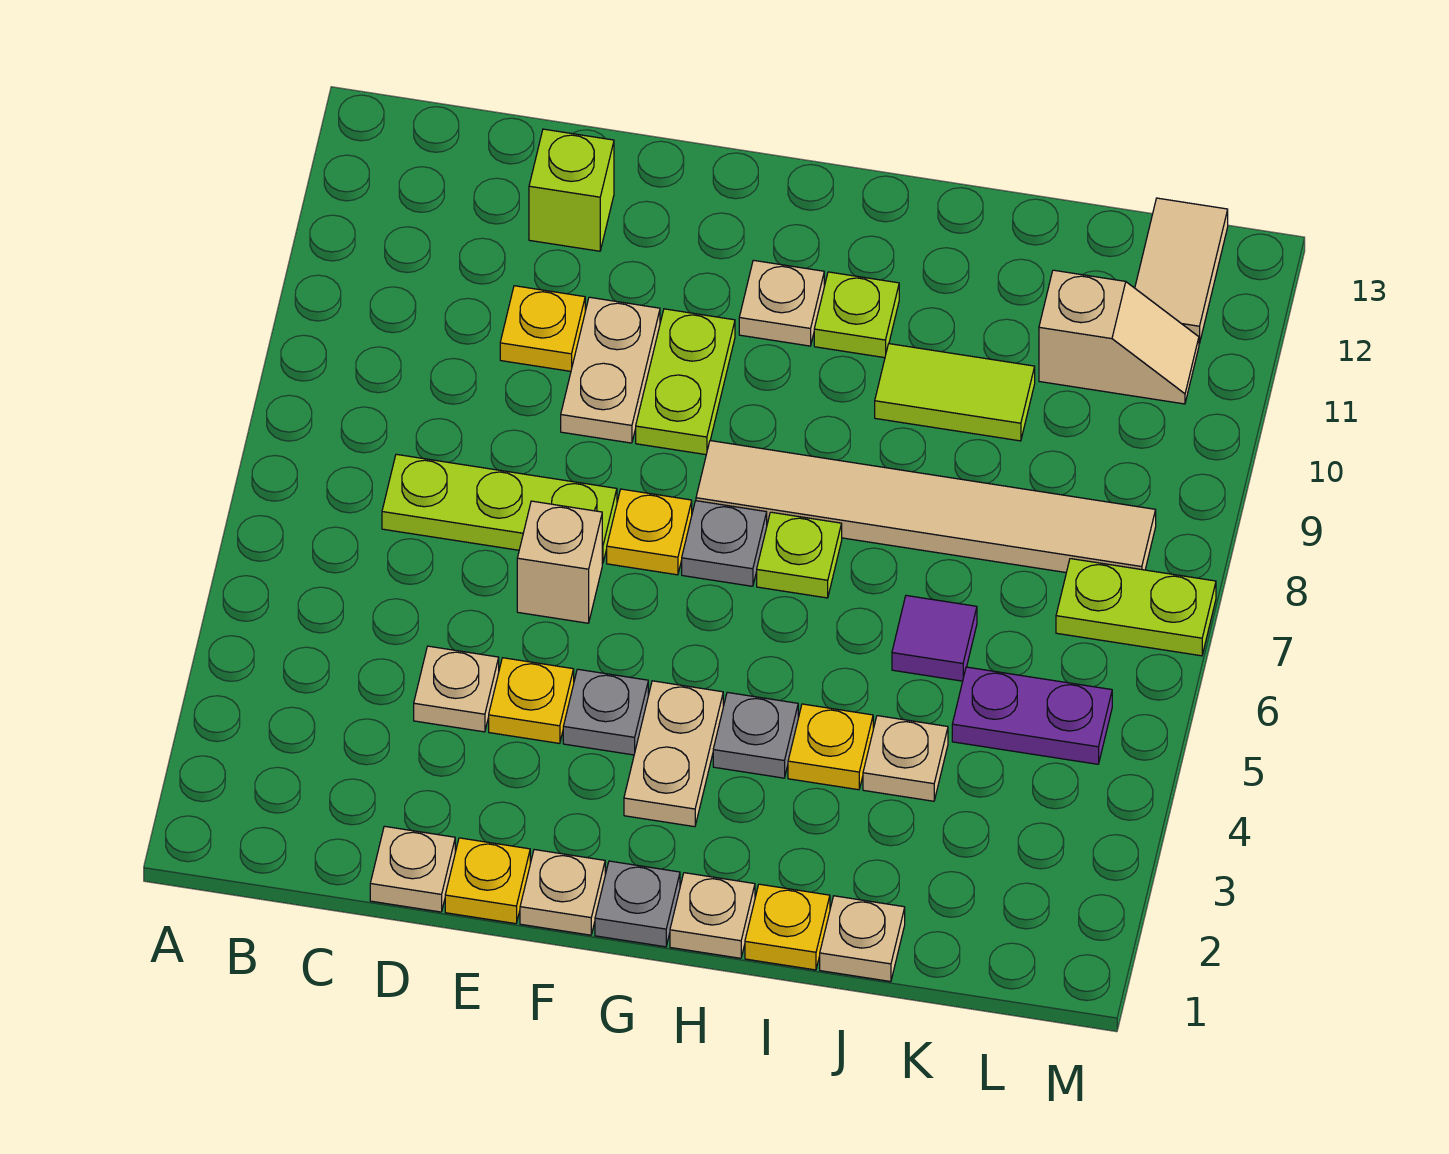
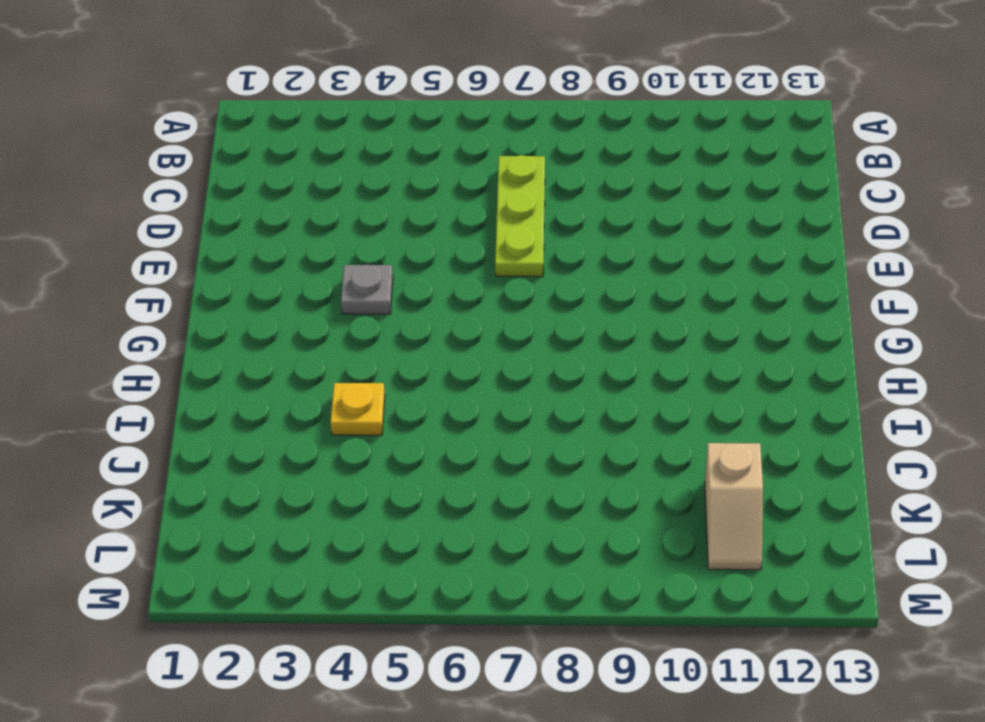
none -> tan 1x1 plate [370,826,455,912]
none -> tan 1x1 plate [414,646,499,732]
none -> yellow 1x1 plate [500,286,585,371]
none -> lime 1x1 brick [529,129,614,251]

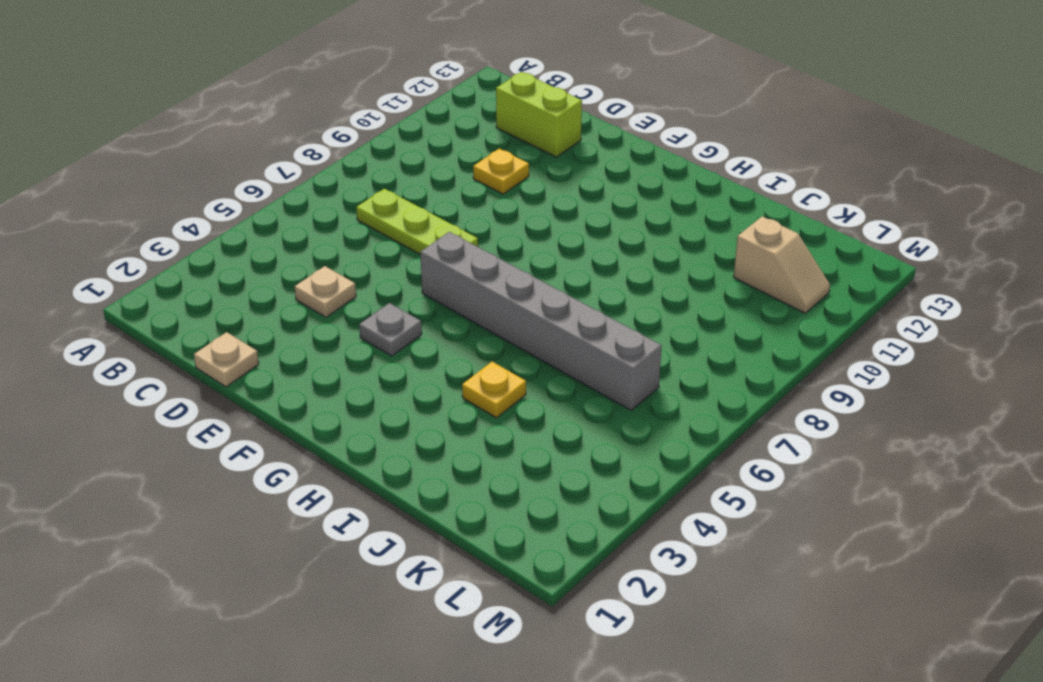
lime 1x2 brick [496,72,582,157] -> lime 1x1 brick [529,129,614,251]
grey 1x6 brick [420,232,662,410] -> purple 1x1 tile [892,596,977,681]
none -> yellow 1x1 plate [445,838,530,924]
none -> yellow 1x1 plate [489,658,574,743]
none -> tan 1x1 brick [517,501,602,623]
none -> tan 1x2 plate [561,297,660,443]

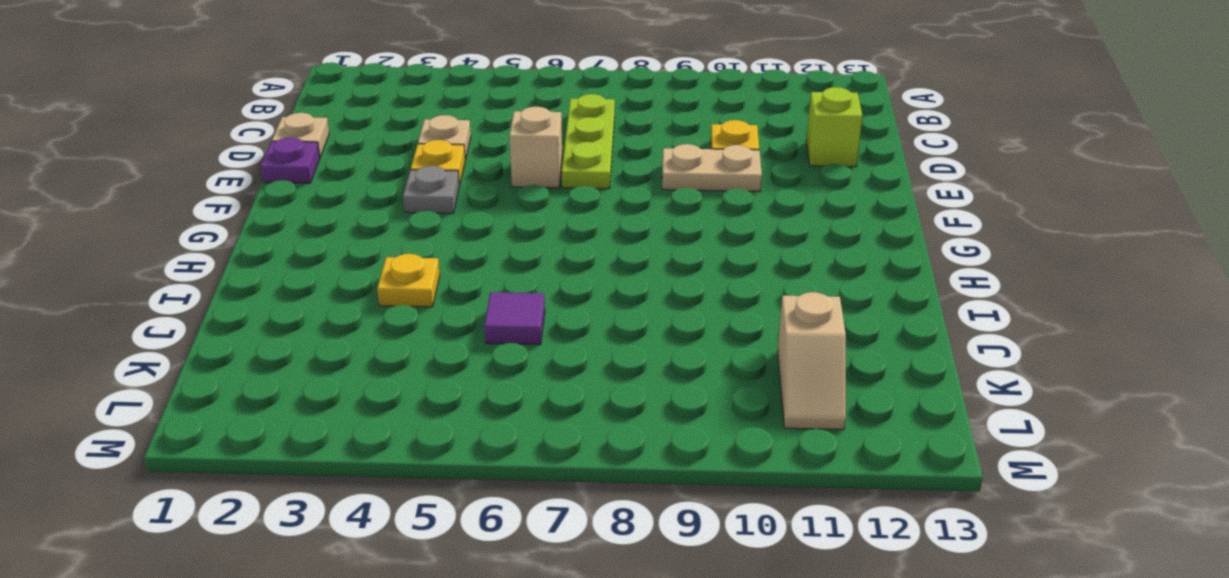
purple 1x1 plate [261,137,320,183] -> yellow 1x1 plate [445,838,530,924]
none -> tan 1x1 plate [520,850,605,935]
none -> yellow 1x1 plate [607,489,692,575]
none -> lime 1x2 plate [636,309,735,455]
none -> grey 1x1 plate [595,861,680,947]

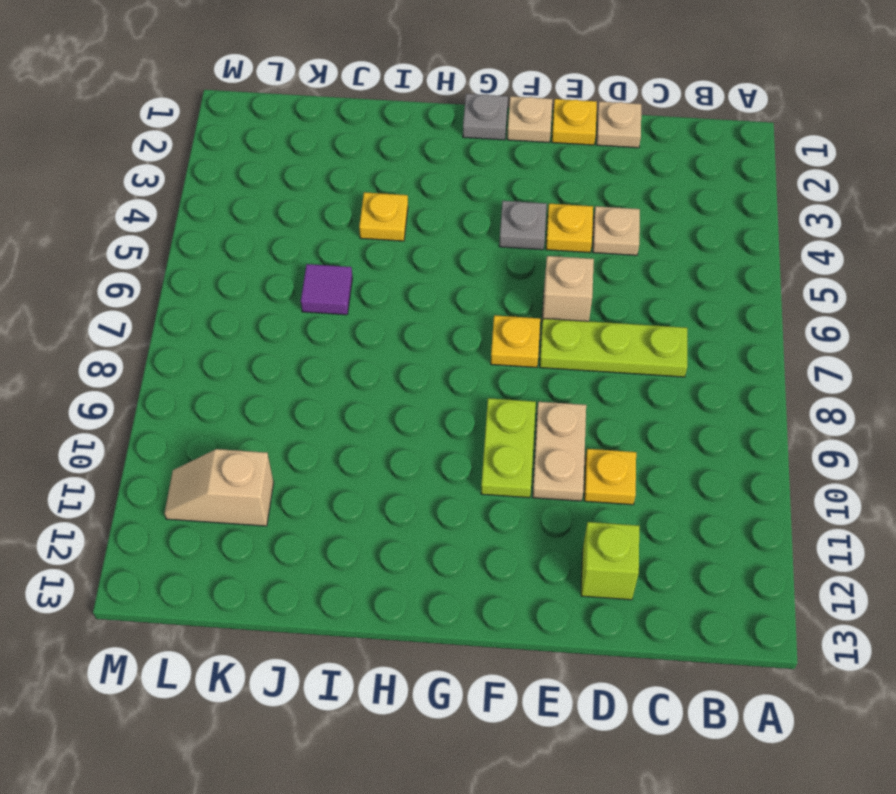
none -> tan 1x2 plate [624,681,723,827]
none -> grey 1x1 plate [682,501,767,586]
none -> tan 1x6 tile [696,441,1156,572]
none -> tan 1x1 plate [739,260,824,346]

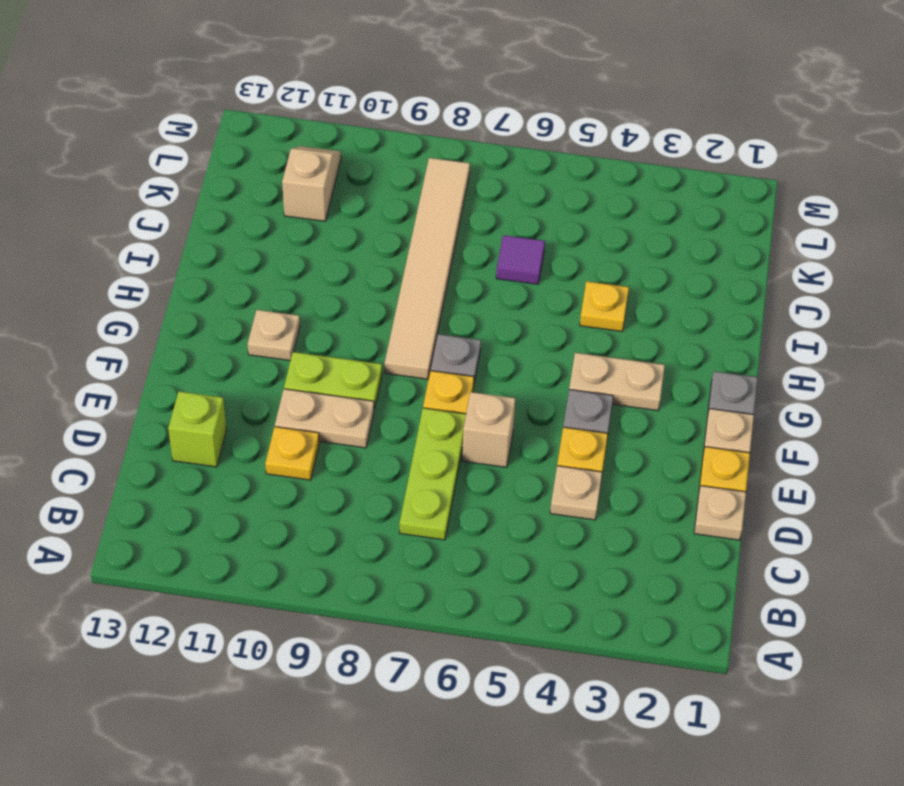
none -> tan 1x1 plate [670,873,755,958]
none -> grey 1x1 plate [713,692,798,778]
none -> lime 1x1 plate [757,512,842,598]
none -> lime 1x1 plate [814,272,899,358]

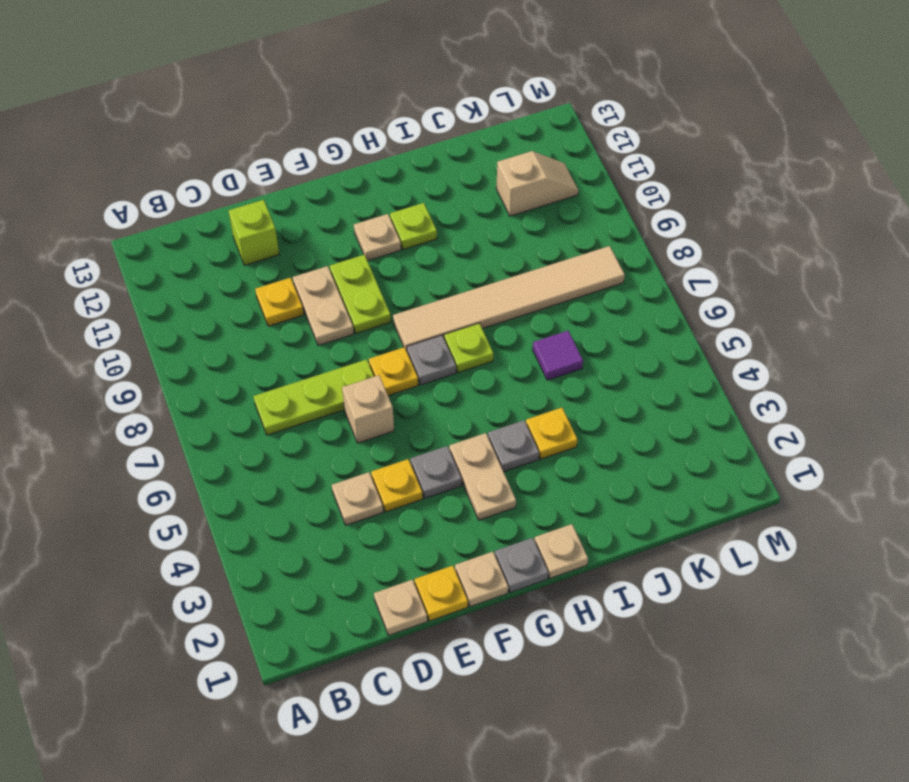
none -> yellow 1x1 plate [745,884,830,970]
none -> lime 1x2 tile [875,344,1035,441]
none -> tan 1x1 plate [820,896,905,982]
none -> tan 1x1 plate [863,716,948,801]

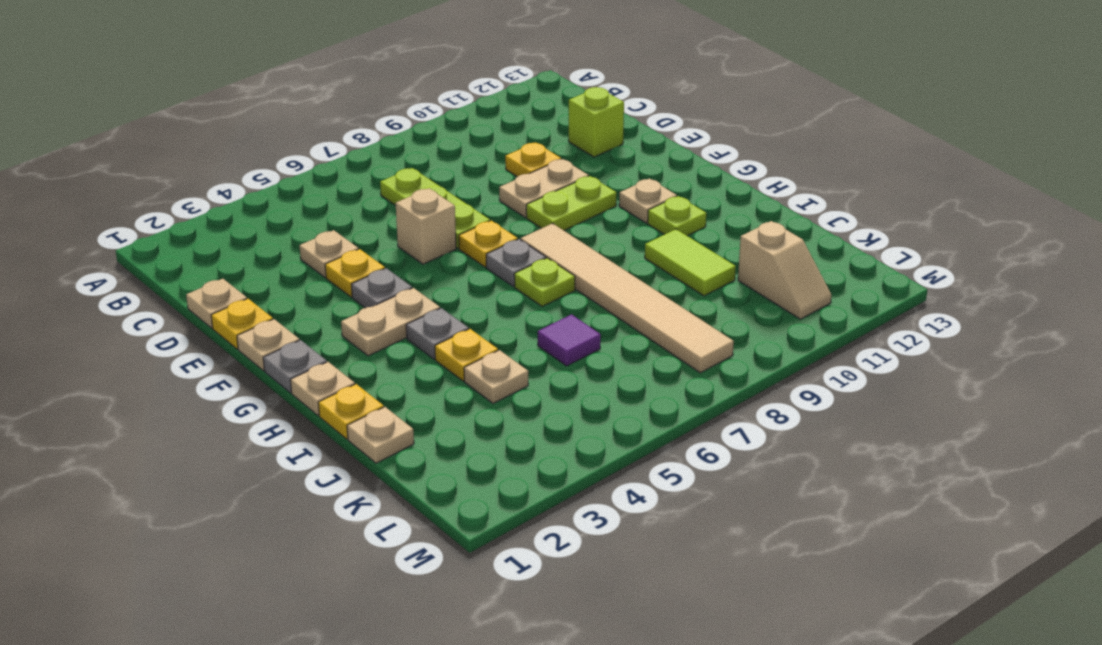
none -> purple 1x2 plate [952,667,1112,764]
none -> lime 1x2 plate [1056,559,1216,656]
none -> tan 1x2 tile [1135,198,1228,344]

